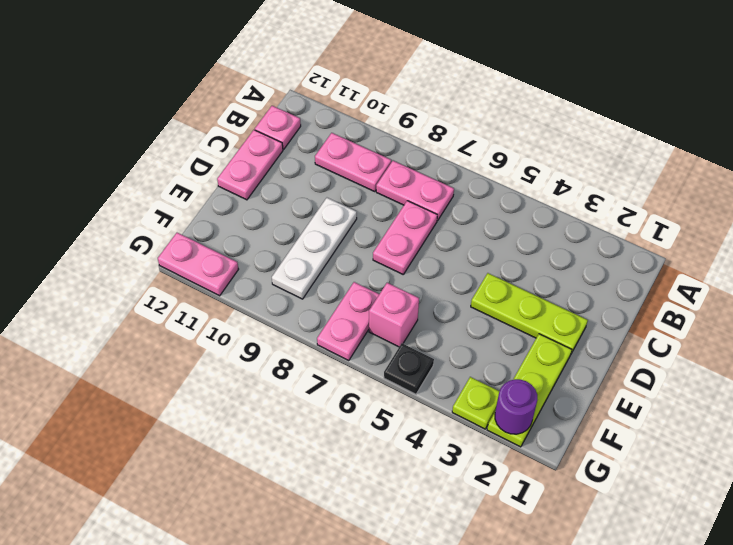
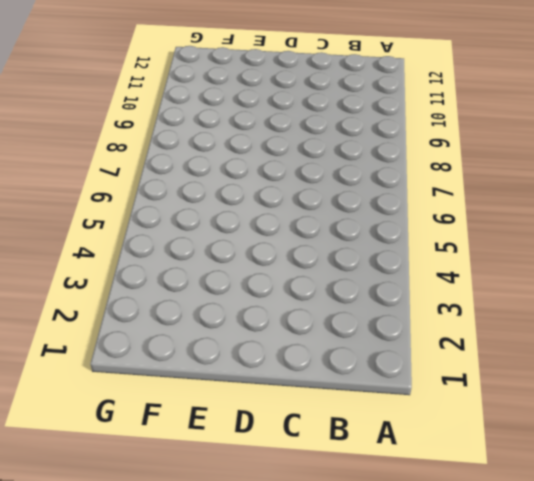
none -> pink 1x2 plate [376,161,454,221]
none -> pink 1x2 plate [315,133,391,192]
none -> pink 1x1 plate [255,106,301,149]

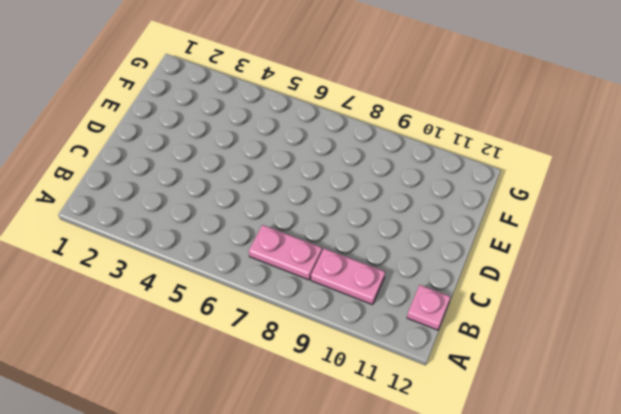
none -> pink 1x2 plate [373,201,437,274]
none -> pink 1x2 plate [217,130,283,200]
none -> lime 1x3 plate [471,273,588,353]

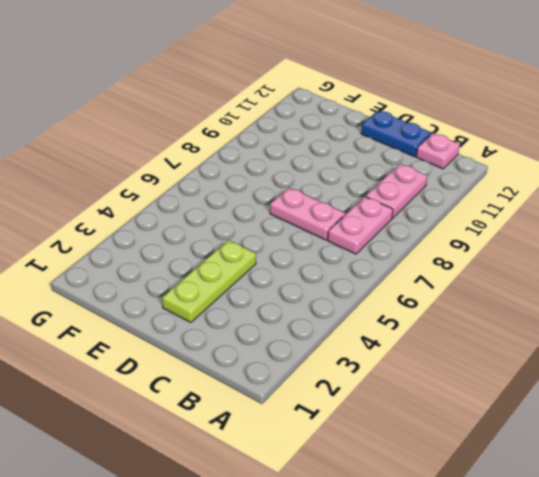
blue 1x2 plate [361,110,431,157] -> pink 1x2 plate [217,130,283,200]
none -> white 1x3 plate [272,198,357,299]
none -> lime 1x3 plate [487,334,572,447]
none -> pink 1x1 brick [369,283,419,347]

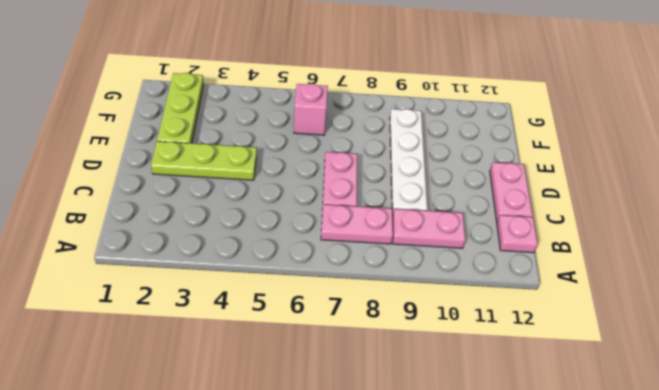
white 1x4 plate [390,109,427,214] -> white 1x3 plate [272,198,357,299]
none -> pink 1x2 plate [317,282,379,361]
none -> lime 1x1 plate [452,377,500,429]
none -> black 1x1 plate [384,343,434,394]

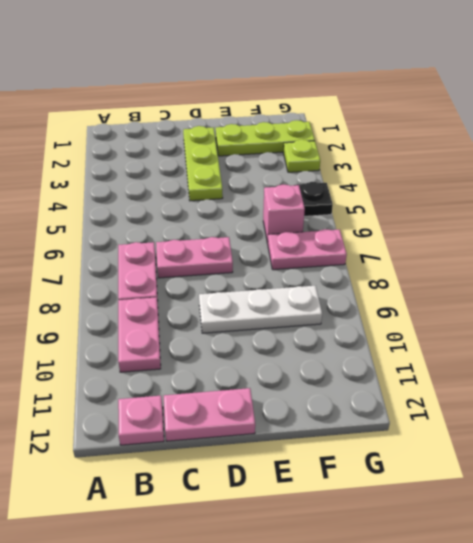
none -> pink 1x2 plate [158,233,239,296]
none -> purple 1x1 round brick [495,379,537,434]

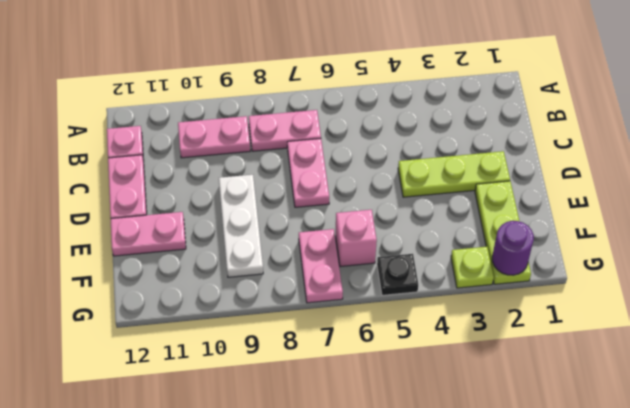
pink 1x2 plate [111,212,186,256] -> pink 1x2 plate moved to [158,233,239,296]

